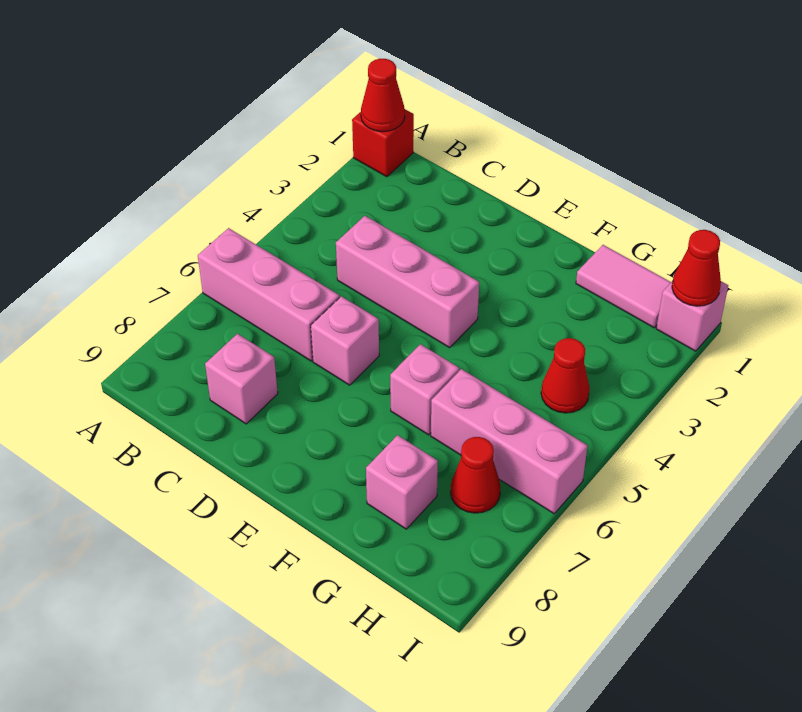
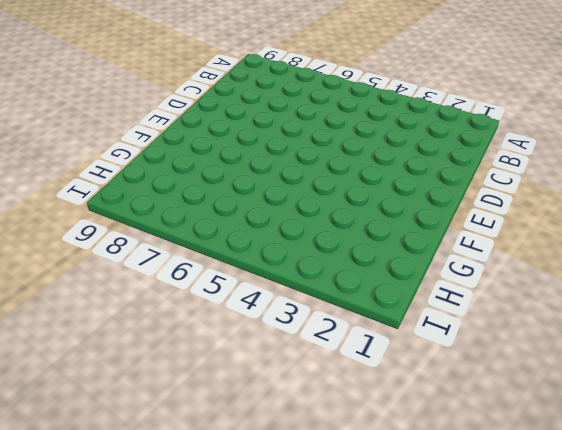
none -> red 1x1 brick [352,110,414,177]
none -> pink 1x3 brick [198,228,339,361]
none -> pink 1x3 brick [336,216,479,348]

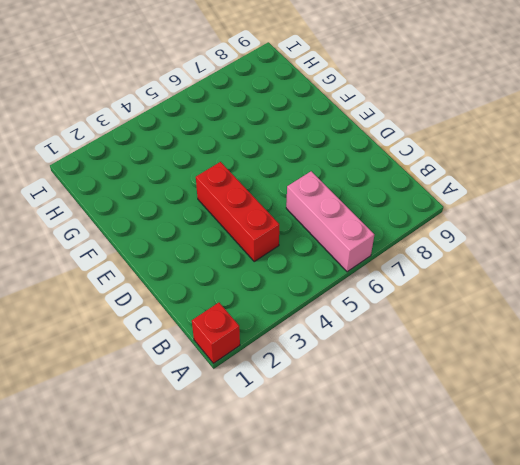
red 1x3 brick [196,162,279,261] -> pink 1x3 brick [336,216,479,348]
none -> pink 1x1 brick [205,334,278,424]
none -> pink 1x1 brick [311,296,379,385]
none -> pink 1x1 brick [390,344,459,435]

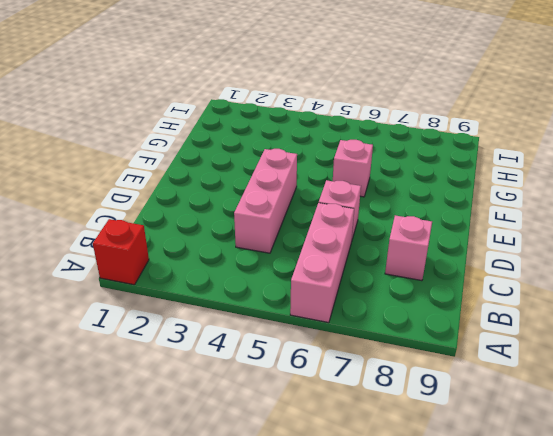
none -> pink 1x2 tile [576,245,671,328]
none -> pink 1x3 brick [431,369,587,514]
none -> pink 1x1 brick [366,435,438,529]

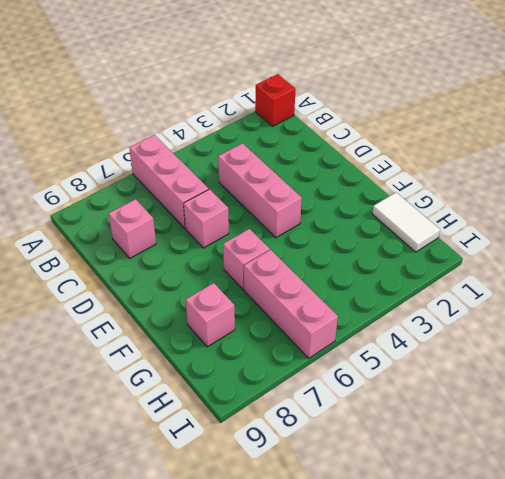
white 1x2 tile [372,193,440,252] -> pink 1x2 tile [576,245,671,328]
none -> red 1x1 cone [541,338,590,413]
none -> red 1x1 cone [450,437,501,513]
none -> pink 1x1 brick [656,281,728,351]

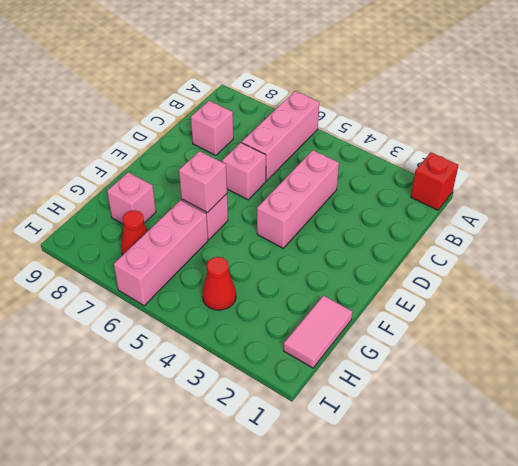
pink 1x1 brick [179,151,227,213] -> pink 1x1 brick moved to [656,281,728,351]
none -> red 1x1 cone [361,59,405,132]
none -> red 1x1 cone [672,230,721,306]

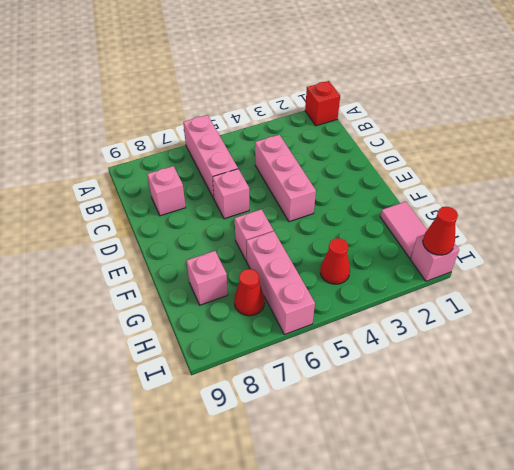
none -> red 1x1 cone [361,59,405,132]

